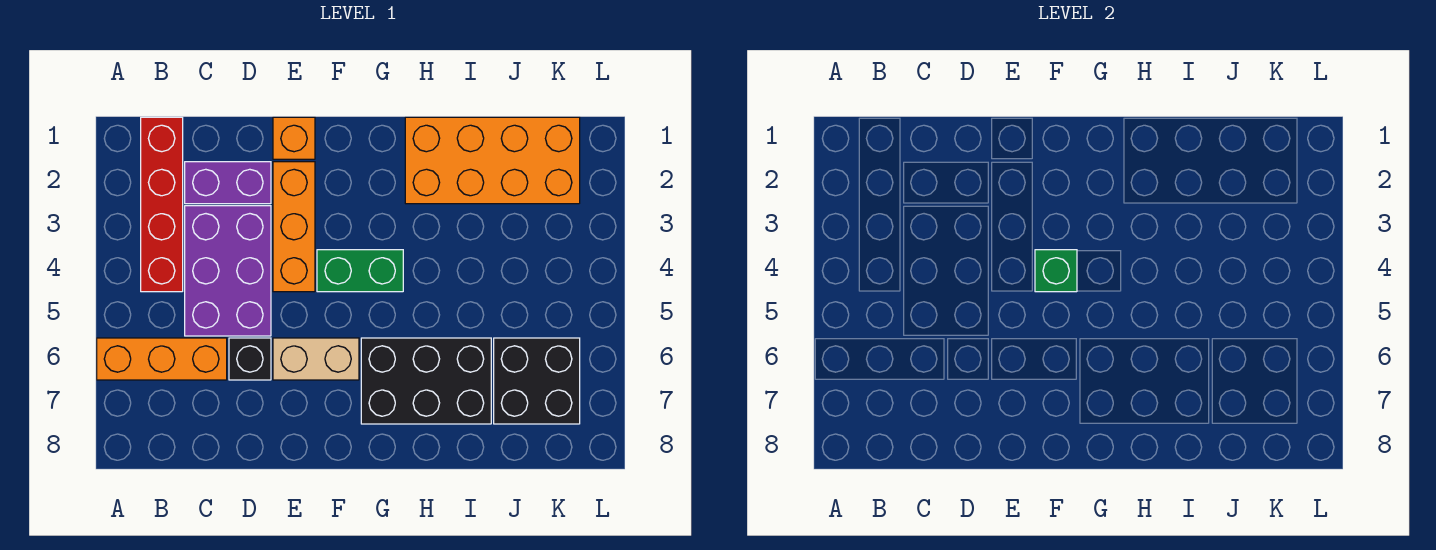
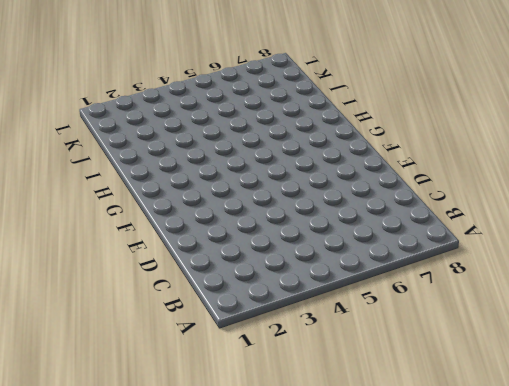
none -> orange 1x3 brick [97,338,227,380]
none -> red 1x4 brick [141,117,183,292]
none -> purple 1x2 brick [185,162,271,204]

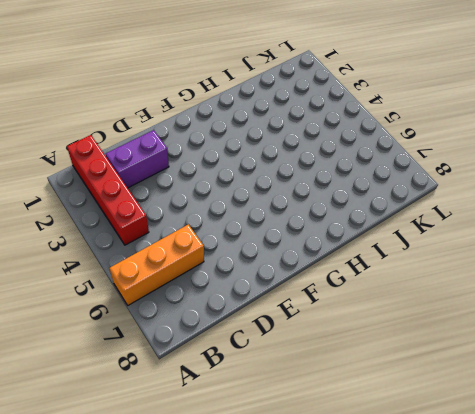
none -> purple 2x3 brick [185,206,271,336]
none -> black 1x1 brick [229,338,271,380]
none -> orange 1x1 brick [273,117,315,159]

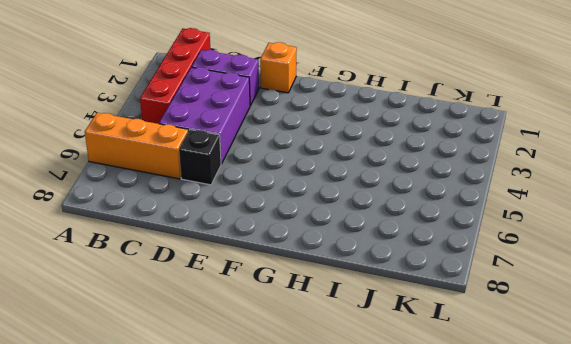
none -> orange 1x3 brick [273,162,315,292]
none -> tan 1x2 brick [273,338,359,380]
none -> green 1x2 brick [317,250,403,292]

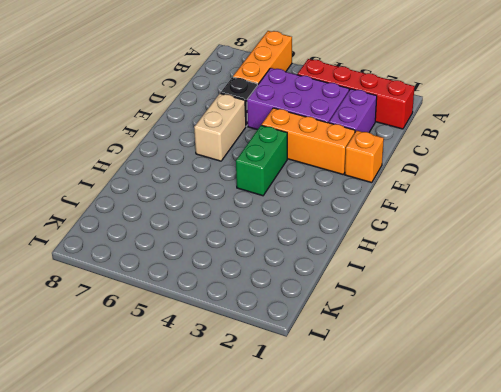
none -> black 2x3 brick [361,338,491,424]
none -> orange 2x4 brick [405,117,580,204]
none -> black 2x2 brick [494,338,580,424]

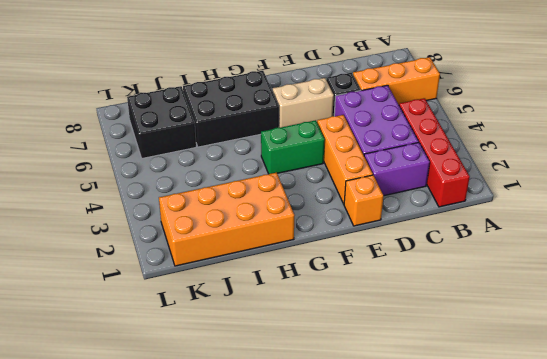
none -> green 1x1 brick [1035,250,1077,292]

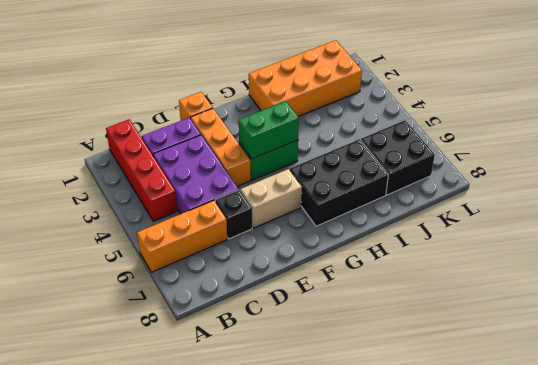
green 1x2 brick [238,101,299,159] -> green 1x1 brick [1035,250,1077,292]

